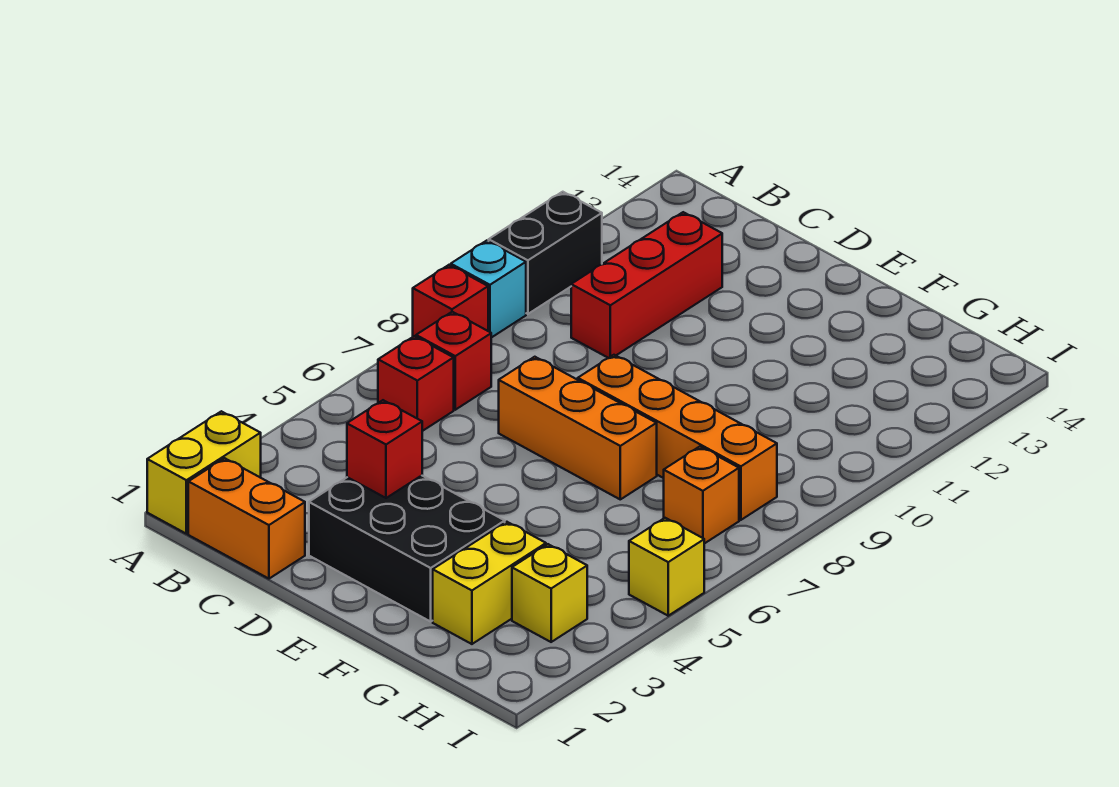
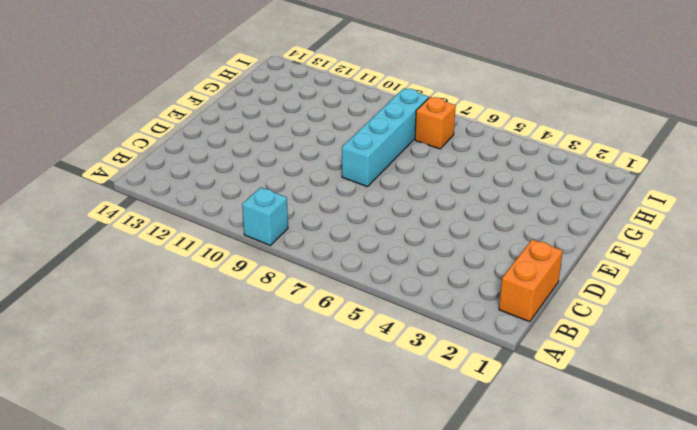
cyan 1x4 brick [342,88,429,187] -> orange 1x4 brick [578,355,777,520]
none -> yellow 1x2 brick [147,411,261,534]
none -> red 1x1 brick [413,265,488,337]
none -> black 1x2 brick [489,192,602,314]

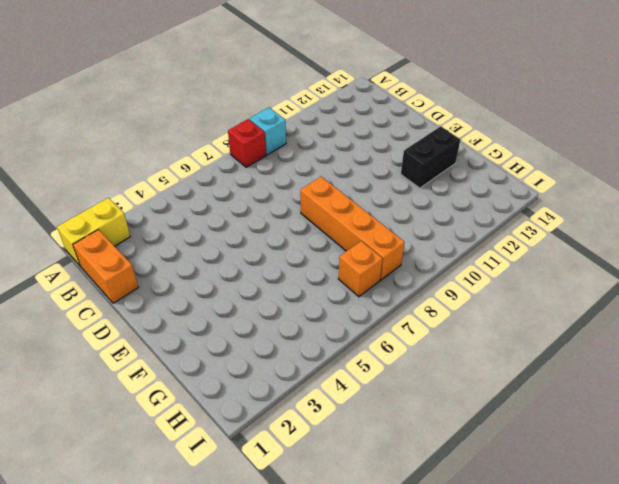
black 1x2 brick [401,126,460,188] -> black 1x2 brick moved to [489,192,602,314]
none -> red 1x1 brick [378,336,454,431]
none -> red 1x1 brick [416,312,491,410]
none -> red 1x3 brick [571,212,722,358]

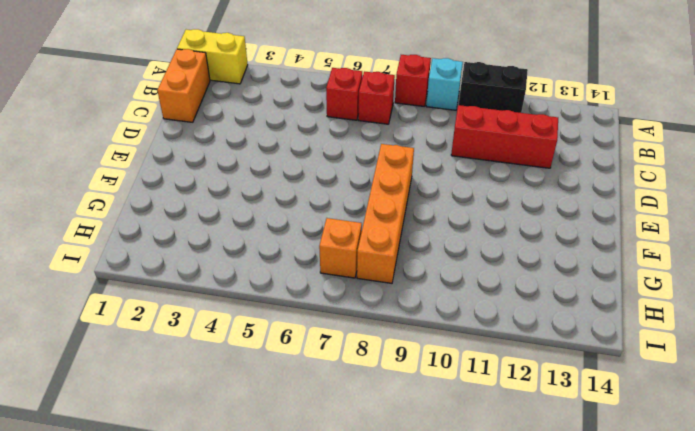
none -> black 2x3 brick [309,476,505,622]
none -> orange 1x3 brick [499,357,657,499]
none -> yellow 1x2 brick [433,522,546,644]

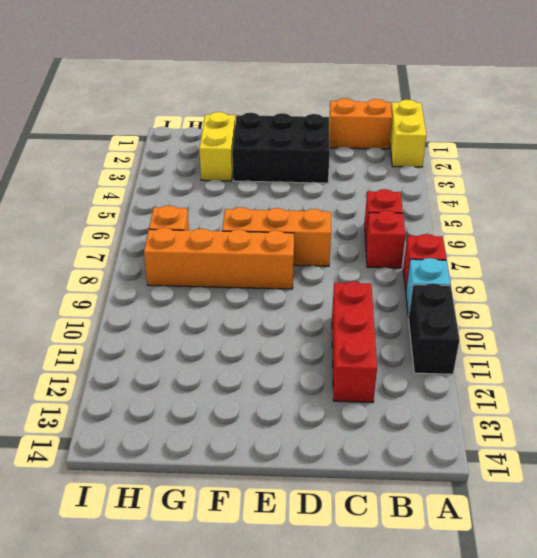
none -> yellow 1x1 brick [512,544,587,642]
none -> yellow 1x1 brick [629,518,704,616]
none -> red 1x1 brick [347,400,422,498]

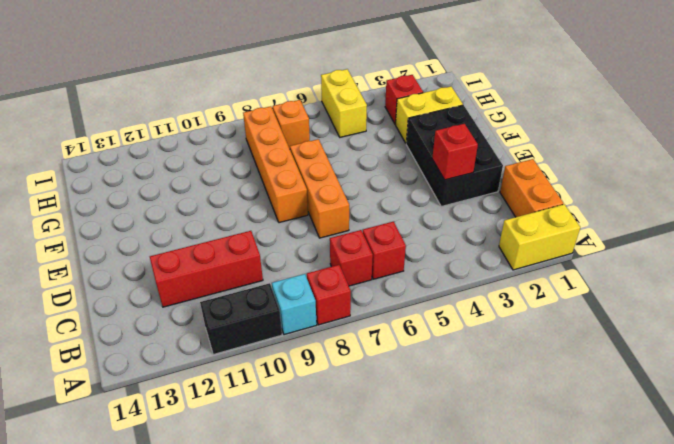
red 1x1 brick [385,75,423,124] -> yellow 1x1 brick [512,544,587,642]
yellow 1x2 brick [321,69,367,137] -> yellow 1x1 brick [629,518,704,616]

